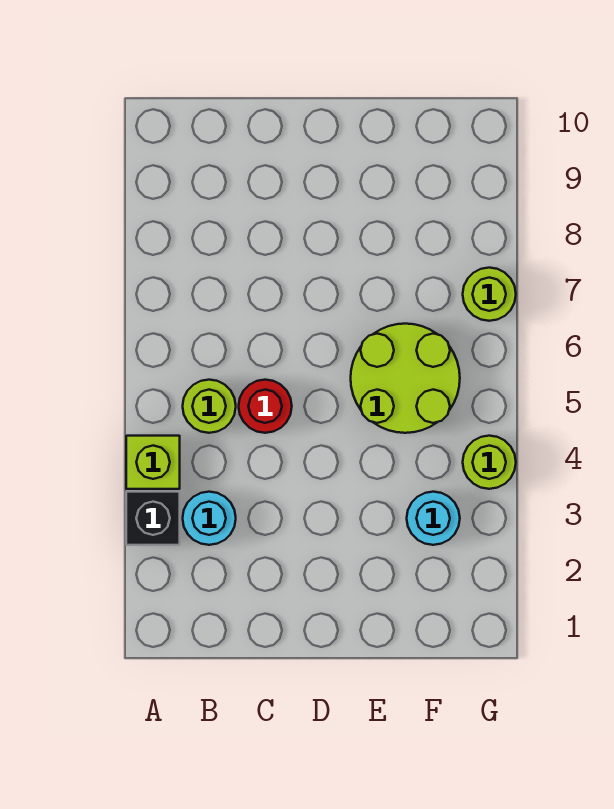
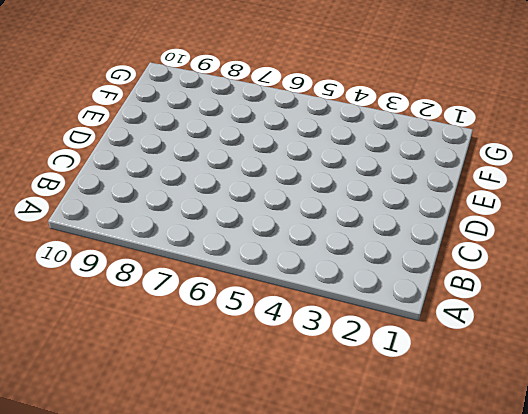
none -> black 1x1 brick [126,492,180,545]
none -> lime 1x1 brick [126,436,180,489]

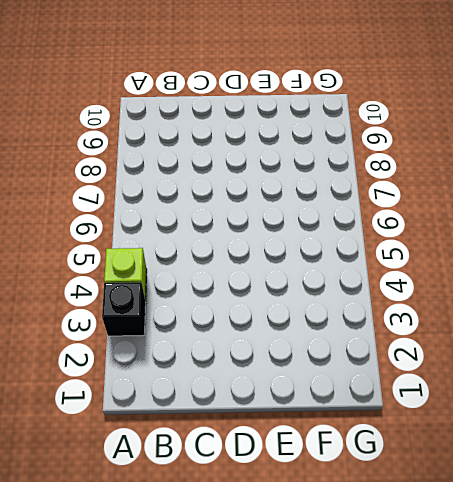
none -> cyan 1x1 round brick [183,492,236,545]
none -> lime 1x1 round brick [183,380,236,433]

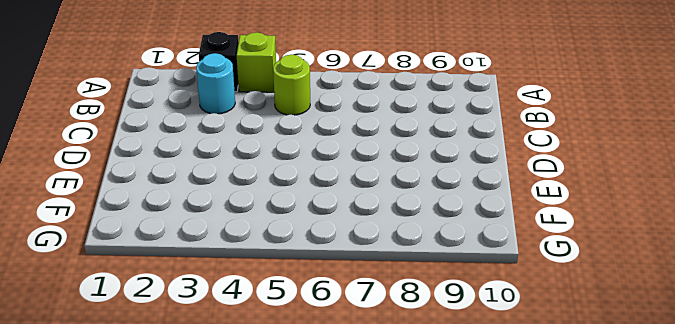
none -> red 1x1 round brick [239,380,292,433]
none -> lime 2x2 round brick [351,324,460,433]

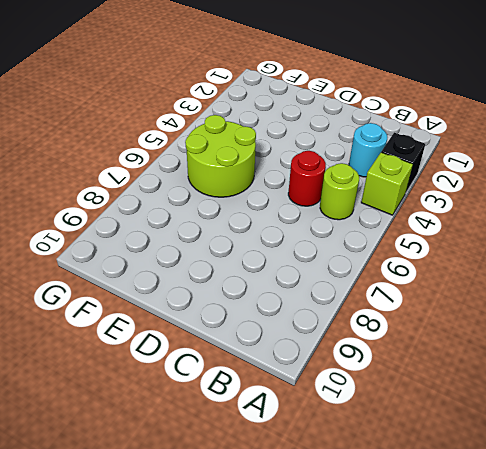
none -> cyan 1x1 round brick [407,492,460,545]
none -> lime 1x1 round brick [463,436,516,489]

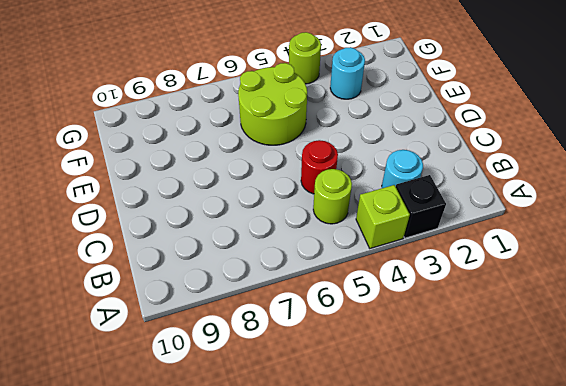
none -> lime 1x1 round brick [463,268,516,321]

